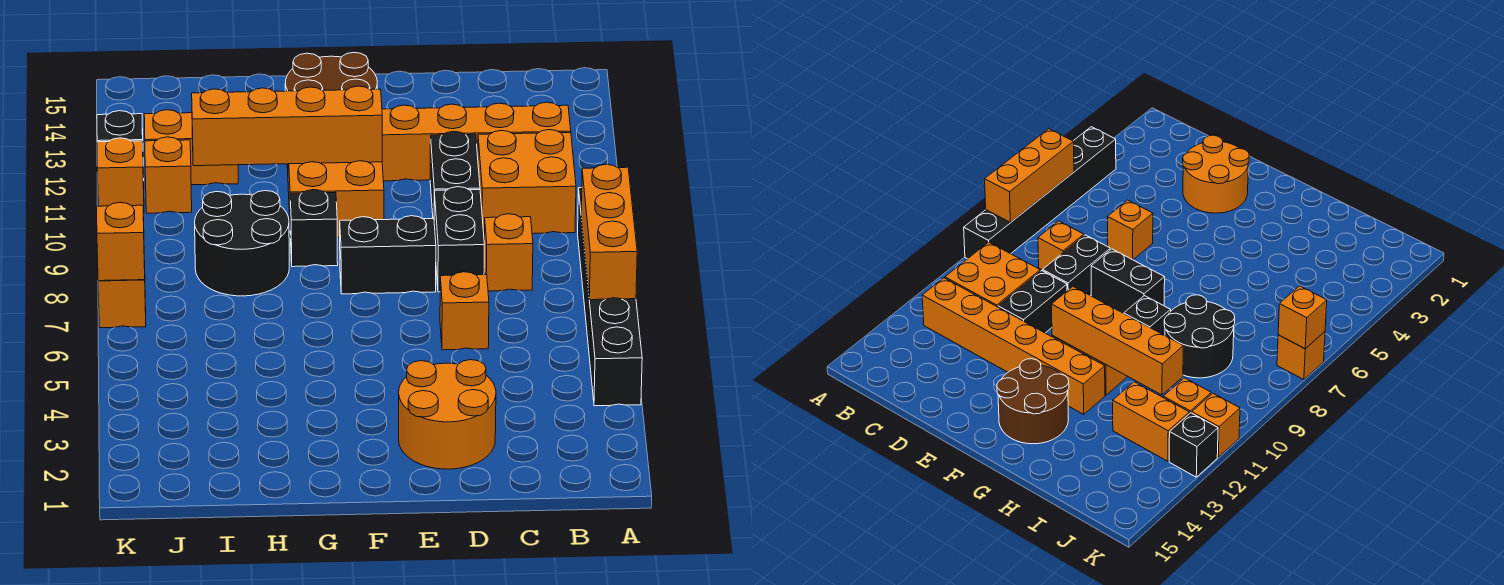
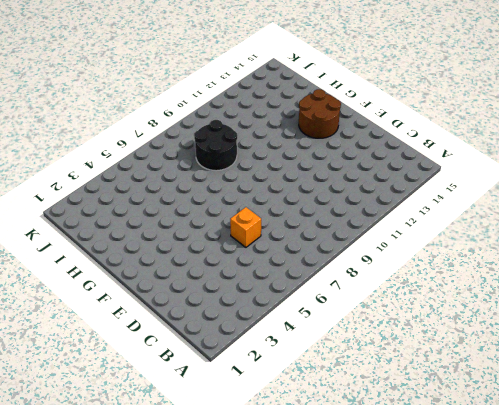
none -> black 1x6 brick [578,188,642,406]
none -> orange 2x2 brick [478,130,576,234]
none -> orange 1x6 brick [287,102,571,181]

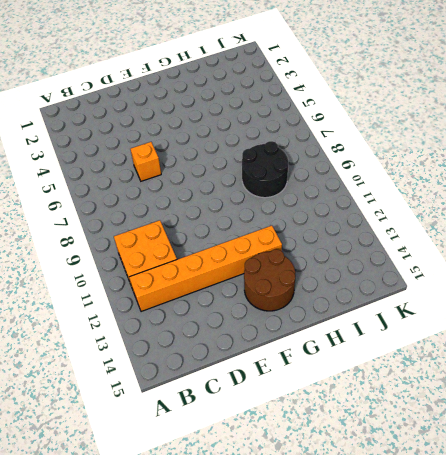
none -> black 1x6 brick [578,188,642,406]
none -> orange 1x1 brick [484,214,533,291]
none -> orange 2x2 round brick [399,360,496,469]

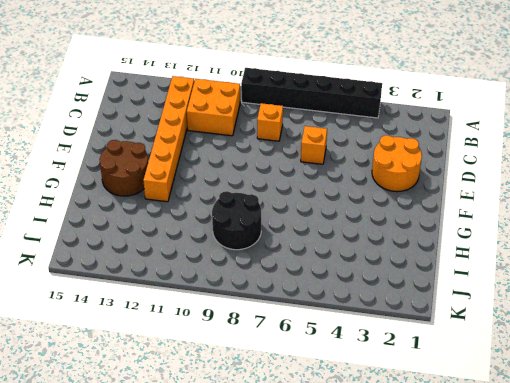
none -> black 1x2 brick [434,187,484,292]
none -> black 1x2 brick [430,131,480,219]
none -> black 1x2 brick [340,216,436,294]

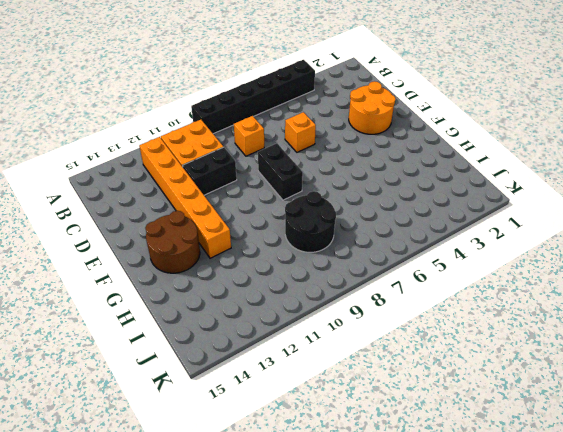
none -> black 1x2 brick [434,187,484,292]
none -> orange 2x2 brick [288,161,384,238]
none -> black 1x1 brick [290,190,338,267]

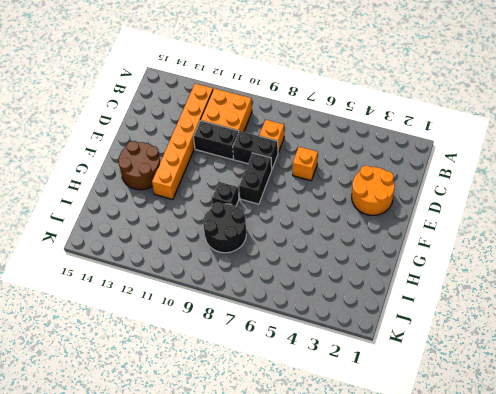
none -> black 1x6 brick [578,188,642,406]
none -> orange 2x2 brick [288,161,384,238]
none -> orange 1x2 brick [144,110,238,185]

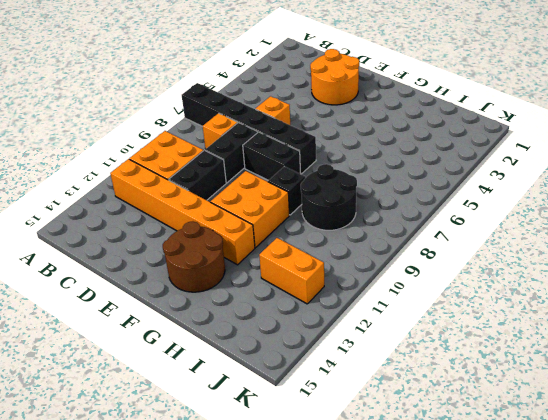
black 1x6 brick [182,83,316,174] -> black 1x6 brick turned to [578,188,642,406]
none -> orange 1x1 brick [145,137,192,213]
none -> orange 1x1 brick [98,260,146,328]
none -> orange 1x1 brick [97,138,144,213]

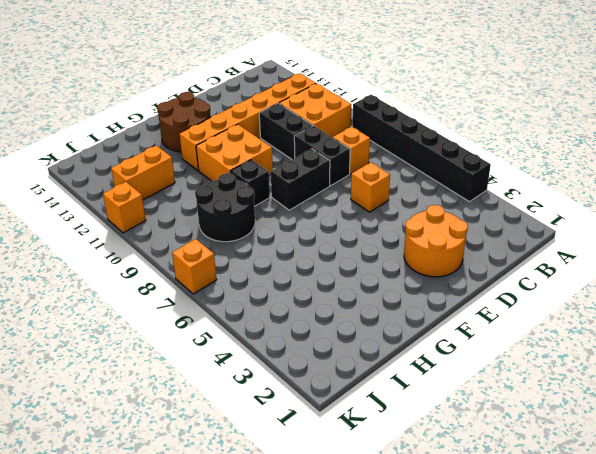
none -> orange 1x1 brick [145,137,192,213]
none -> black 1x1 brick [97,111,144,180]
none -> orange 1x3 brick [581,164,637,300]

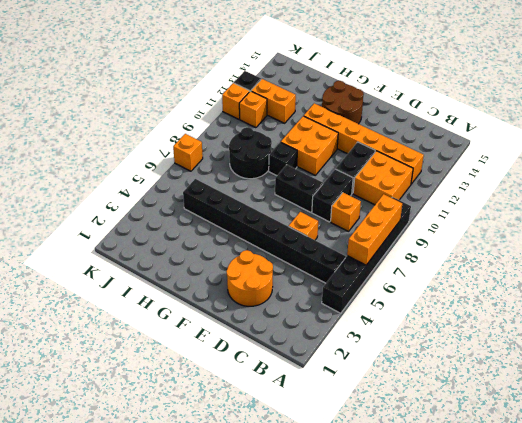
black 1x8 brick [183,179,346,283] -> none
none -> orange 1x4 brick [192,86,382,166]
none -> orange 1x1 brick [97,202,145,281]

